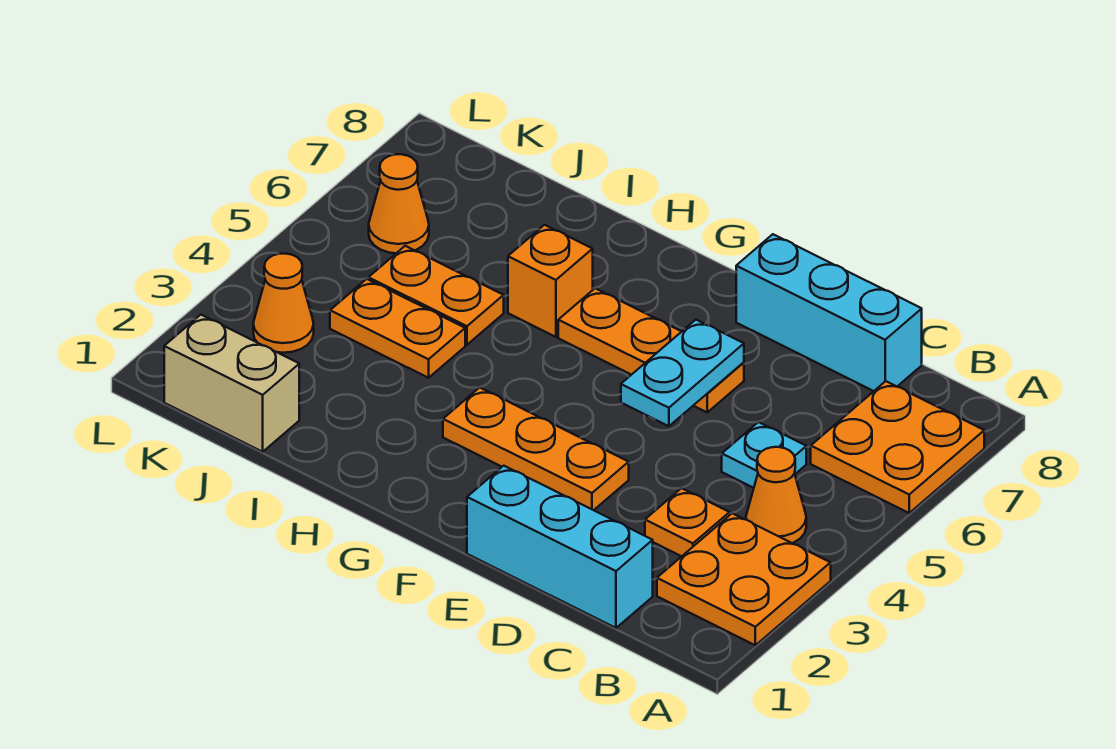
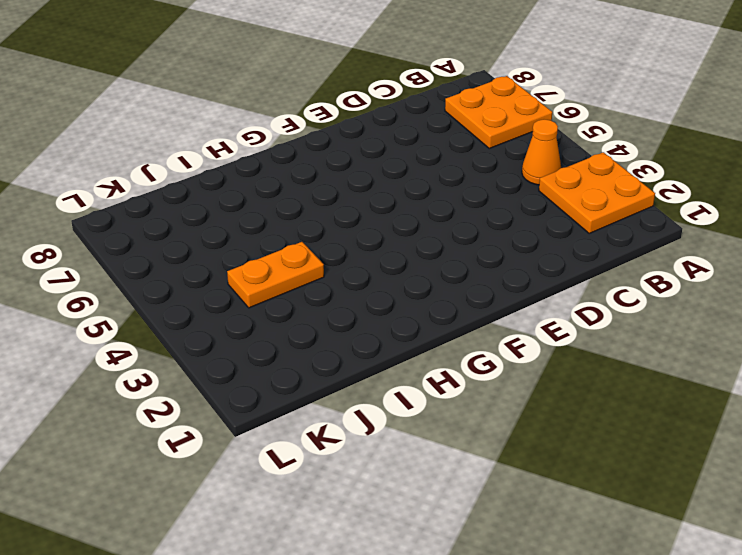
none -> cyan 1x3 brick [467,466,653,628]
none -> orange 1x1 plate [645,488,730,556]
none -> cyan 1x1 plate [722,422,806,488]

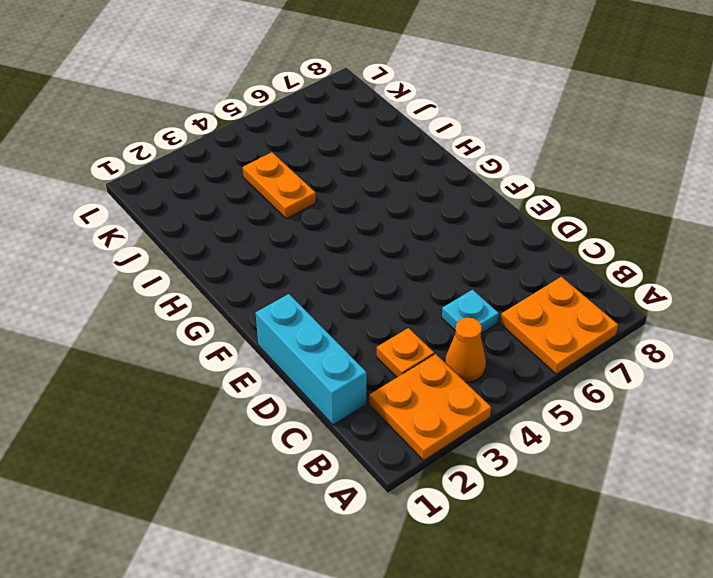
none -> cyan 1x3 brick [736,234,922,391]
none -> orange 1x3 plate [443,387,629,510]
none -> orange 1x3 plate [558,288,744,412]

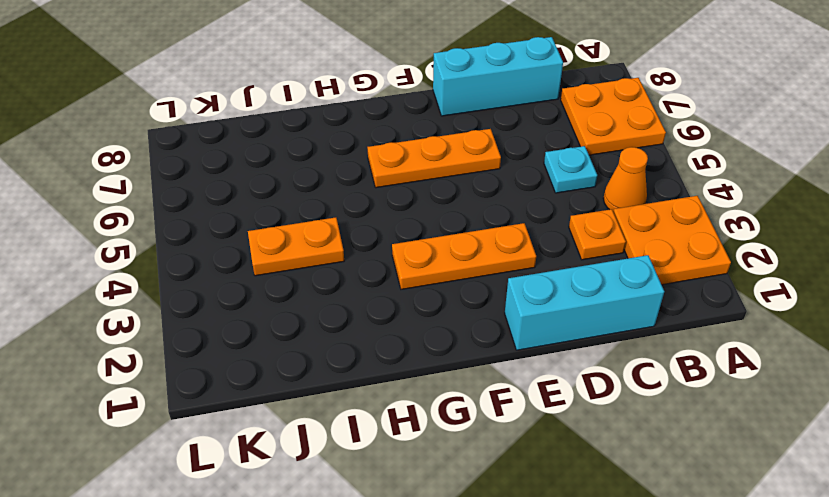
none -> orange 1x1 brick [508,225,593,337]
none -> orange 1x2 plate [368,246,504,345]
none -> tan 1x2 brick [164,315,299,452]

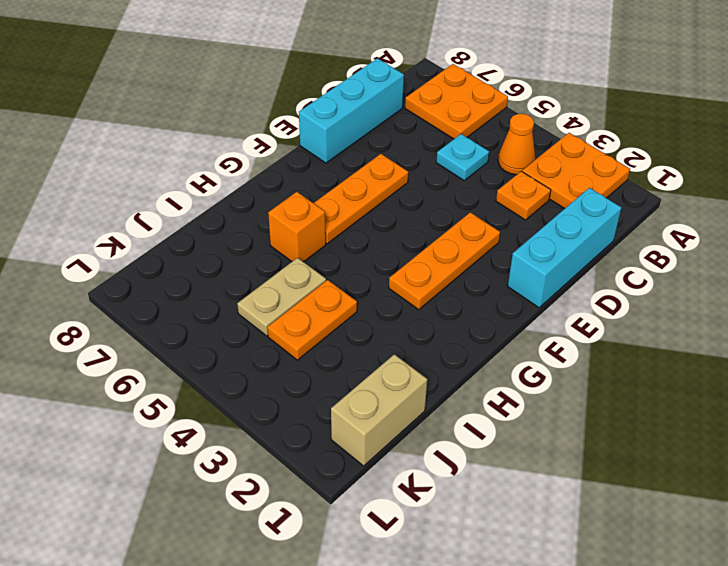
tan 1x2 plate [237,258,326,336] -> orange 1x2 plate [368,246,504,345]
none -> orange 1x1 cone [253,254,314,353]
none -> orange 1x1 cone [369,154,429,253]
none -> cyan 1x2 plate [621,320,744,426]

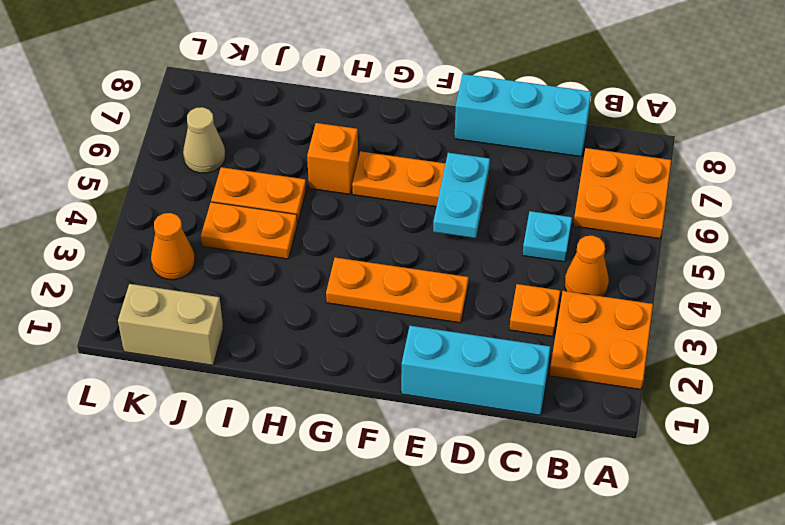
tan 1x1 cone [183,107,225,173] -> orange 1x1 cone [369,154,429,253]

